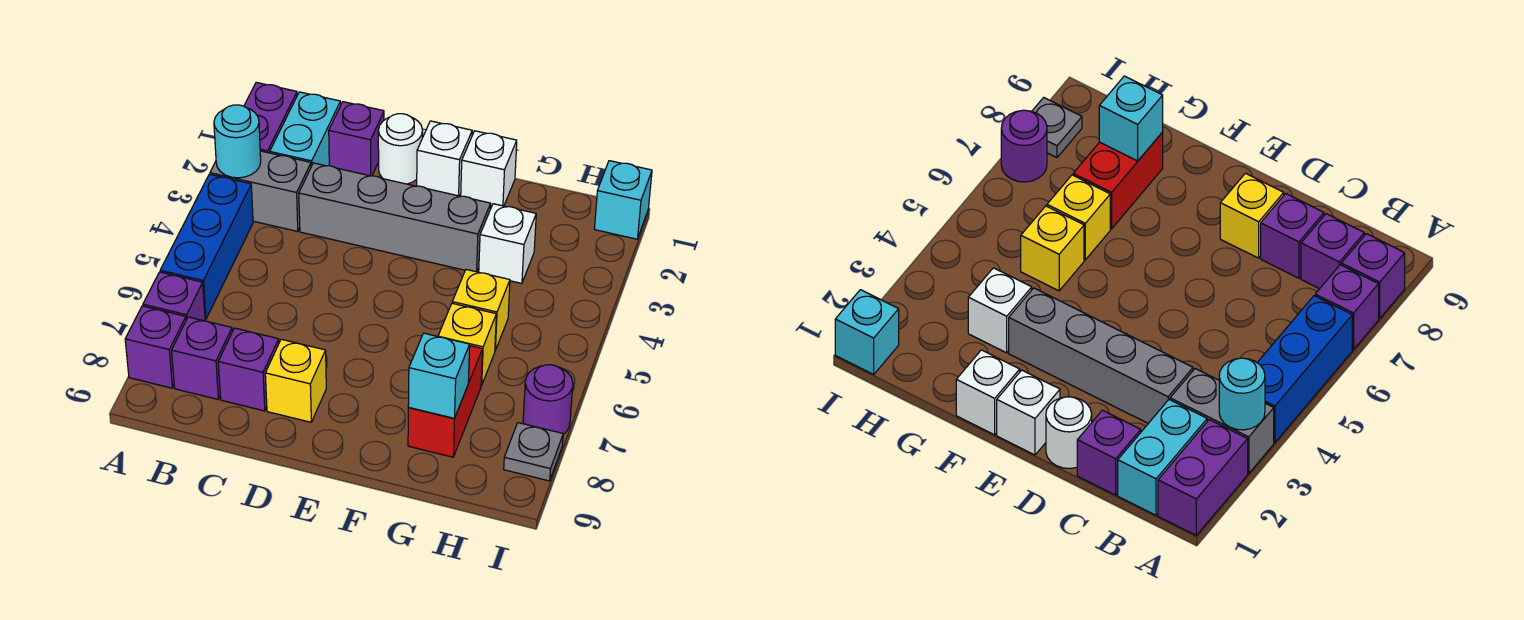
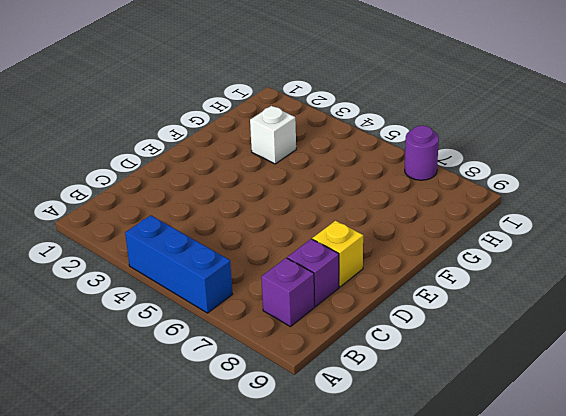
none -> purple 1x2 brick [244,82,297,153]
none -> grey 1x2 brick [210,151,311,231]
none -> purple 1x1 brick [143,272,205,321]

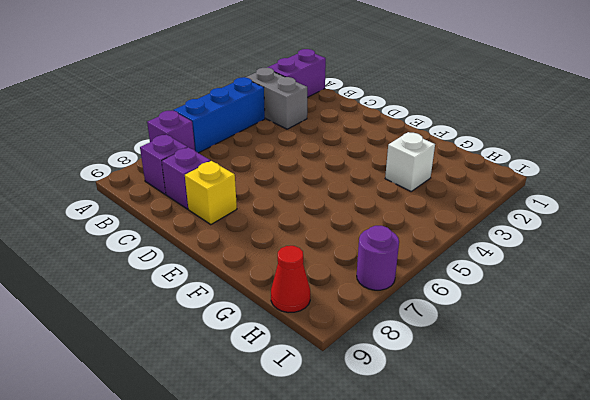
red 1x1 cone [271,246,310,313] -> none
none -> purple 1x1 brick [125,306,186,388]
none -> cyan 1x2 brick [270,92,341,166]
none -> purple 1x1 brick [329,102,384,176]

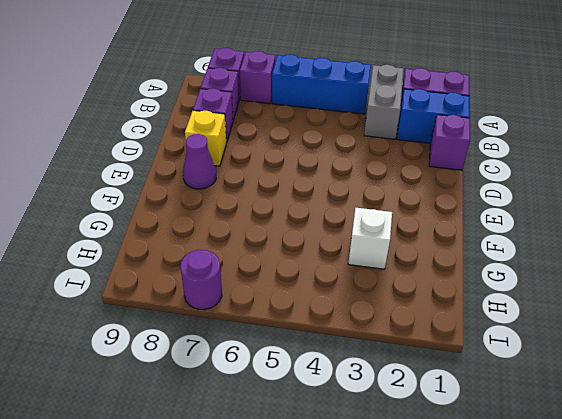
blue 1x2 brick [397,89,470,143] -> cyan 1x2 brick [270,92,341,166]
purple 1x1 cone [183,134,216,189] -> none
none -> grey 1x4 brick [299,163,491,272]
none -> white 1x1 round brick [378,114,423,184]
none -> white 1x1 brick [417,121,472,196]

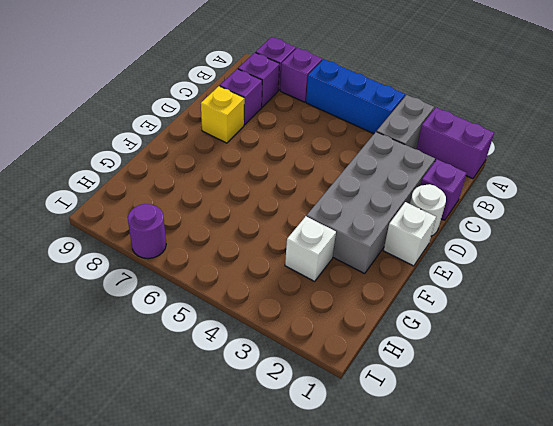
grey 2x4 brick [307,132,435,274] -> grey 1x4 brick [299,163,491,272]
none -> cyan 1x2 brick [270,92,341,166]
none -> white 1x1 brick [461,131,517,206]
none -> yellow 1x1 brick [452,270,510,350]

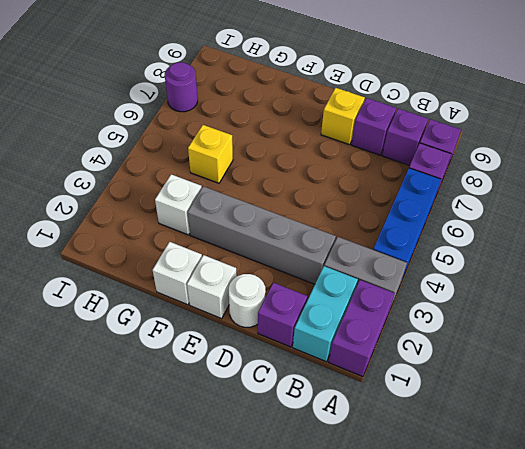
none -> yellow 1x1 brick [438,303,496,385]
none -> red 1x2 brick [408,346,482,457]
none -> cyan 1x1 brick [595,161,652,239]

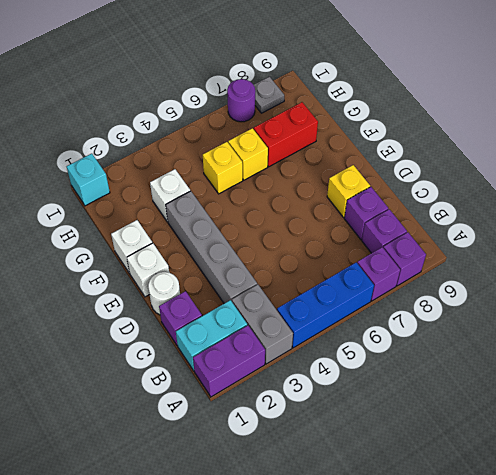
none -> cyan 1x1 round brick [214,105,261,178]
none -> cyan 1x1 brick [408,333,470,419]

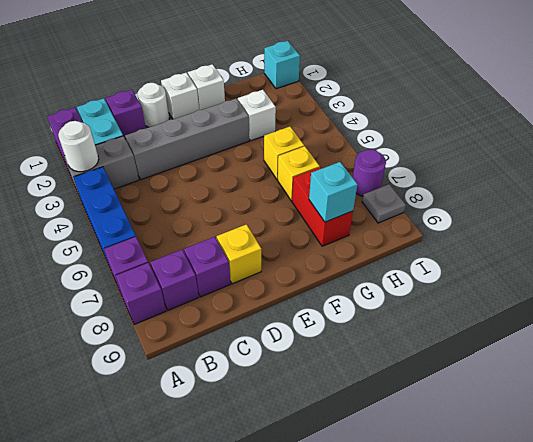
white 1x1 round brick [58,121,99,172] -> cyan 1x1 round brick [214,105,261,178]

